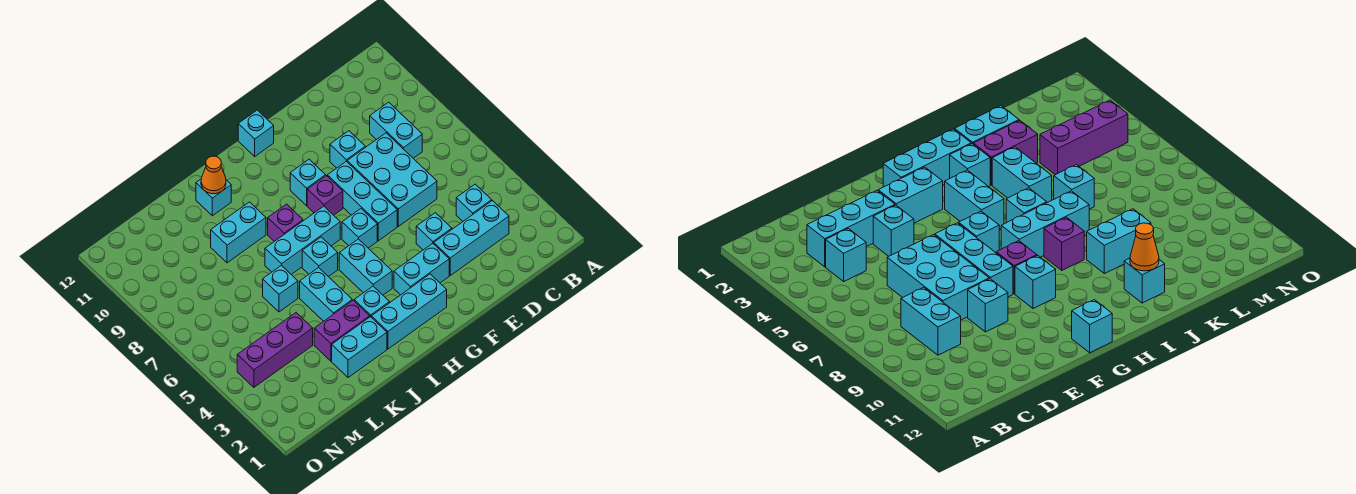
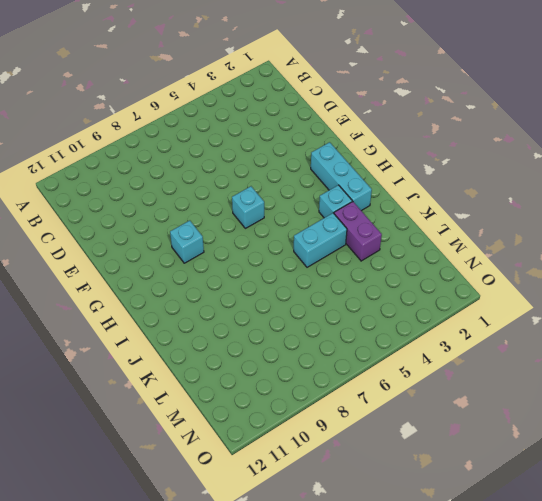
none -> cyan 1x3 brick [434,201,509,275]
none -> cyan 1x1 brick [456,184,492,221]
none -> cyan 1x2 brick [370,102,422,158]

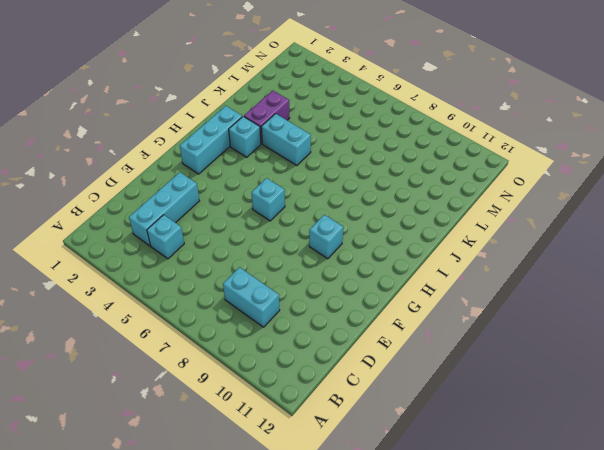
none -> cyan 2x3 brick [347,133,437,226]
none -> cyan 1x1 brick [416,213,452,250]
none -> cyan 1x1 brick [330,131,365,168]

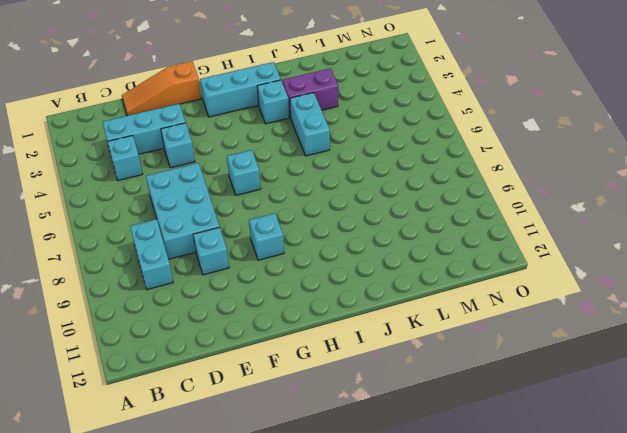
orange 1x3 slope [122,61,201,116] -> none
none -> cyan 1x2 brick [394,243,449,295]
none -> cyan 1x3 brick [327,161,397,241]
none -> purple 1x1 brick [307,176,343,215]

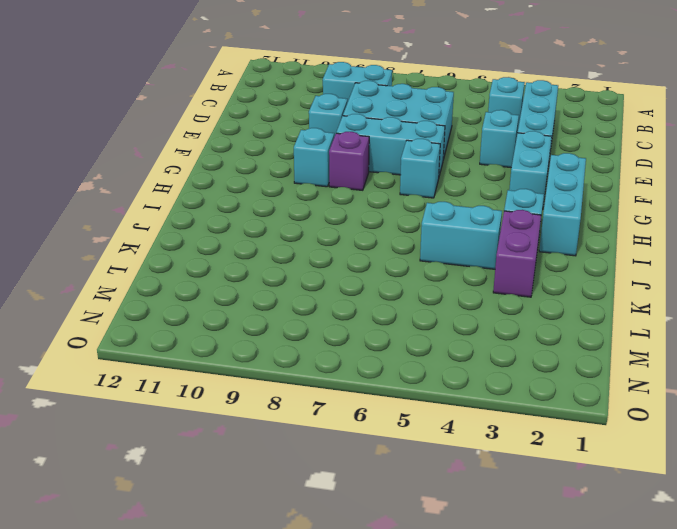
none -> cyan 1x1 brick [238,110,274,156]
none -> cyan 1x2 brick [339,239,392,295]
none -> cyan 1x3 brick [265,206,340,275]

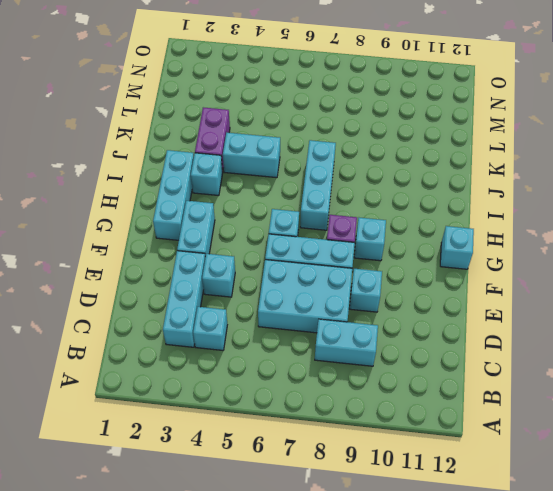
none -> cyan 1x2 brick [339,239,392,295]
none -> cyan 1x1 brick [302,237,338,277]
none -> purple 1x1 brick [268,204,303,241]

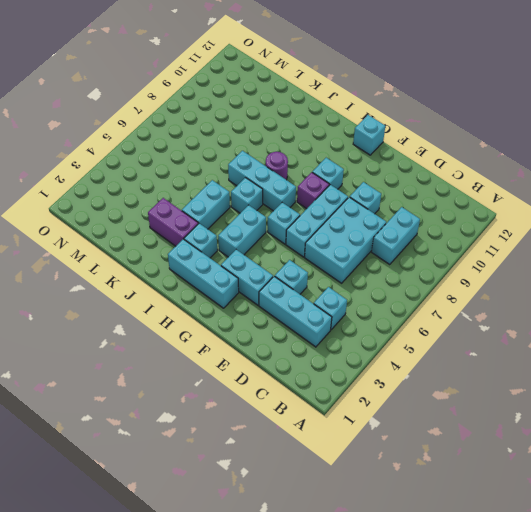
purple 1x1 round brick [266,152,288,180] -> purple 1x1 brick [268,204,303,241]
none -> cyan 1x2 brick [332,317,387,378]
none -> cyan 1x2 brick [211,202,266,263]
none -> cyan 1x1 brick [196,179,231,216]

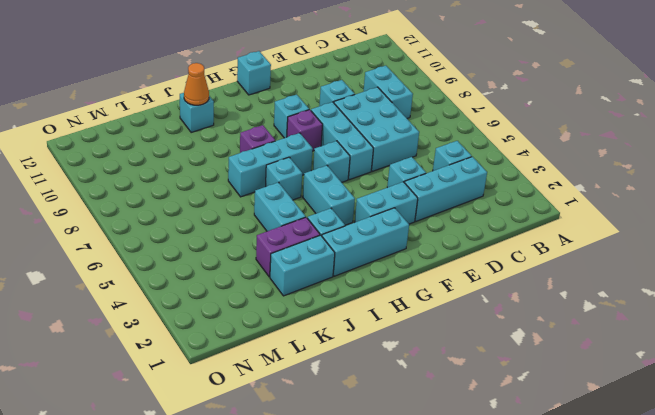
none -> cyan 1x2 brick [211,202,266,263]
none -> cyan 1x1 brick [263,265,298,312]
none -> purple 1x3 brick [237,313,313,387]

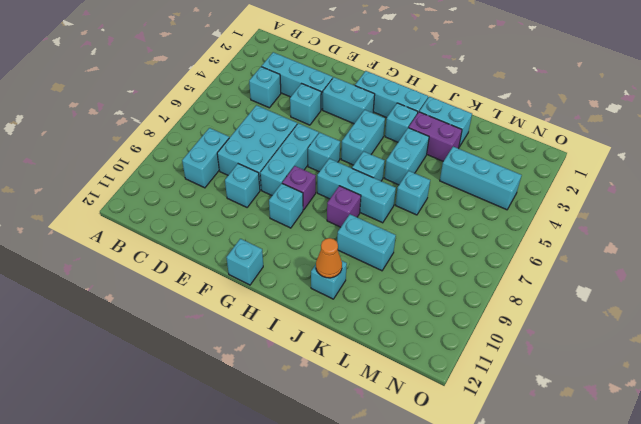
cyan 1x3 brick [440,147,522,210] -> purple 1x3 brick [237,313,313,387]

